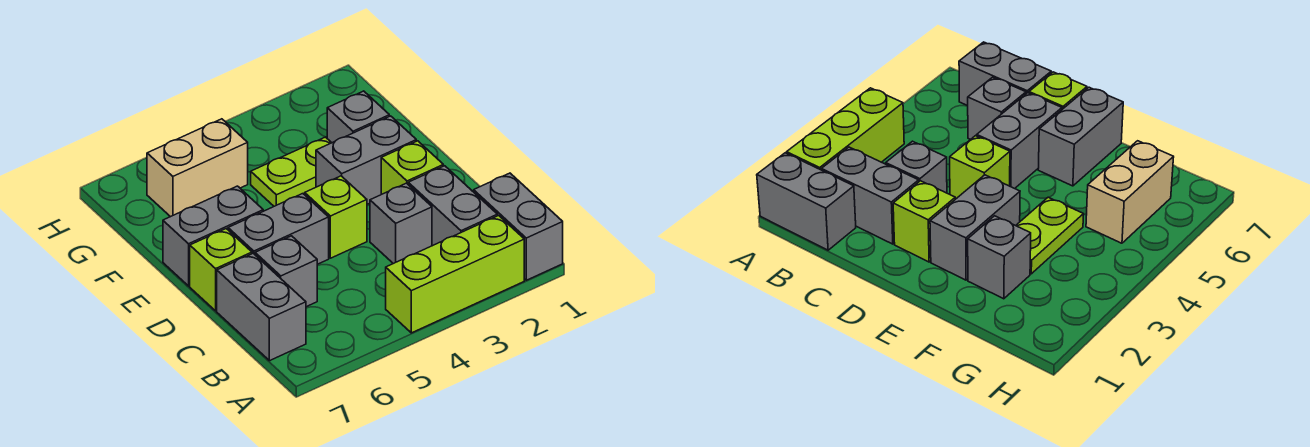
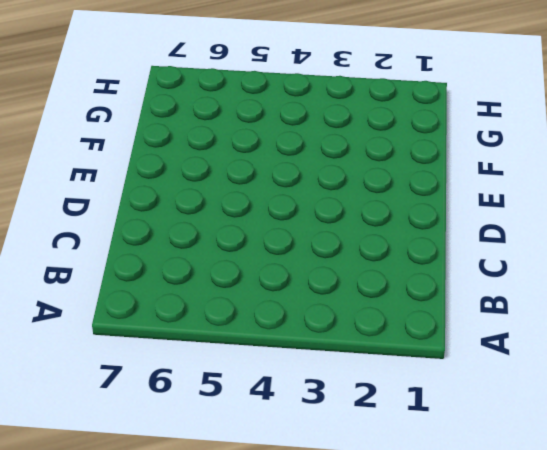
none -> grey 1x2 brick [474,173,563,280]
none -> lime 1x3 brick [386,215,524,333]
none -> grey 1x2 brick [408,166,497,246]

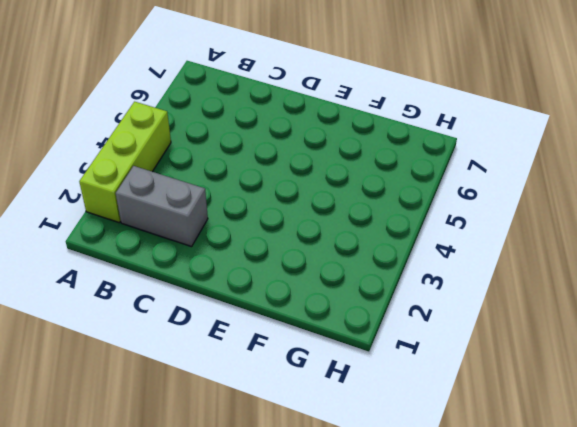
none -> grey 1x2 brick [474,173,563,280]
none -> grey 1x2 brick [217,253,306,361]
none -> grey 1x1 brick [370,183,432,264]

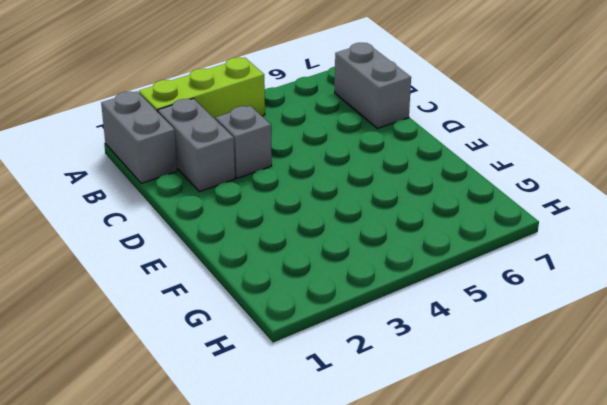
none -> grey 1x1 brick [255,236,317,307]
none -> lime 1x1 brick [381,141,443,194]
none -> lime 1x1 brick [305,176,367,258]

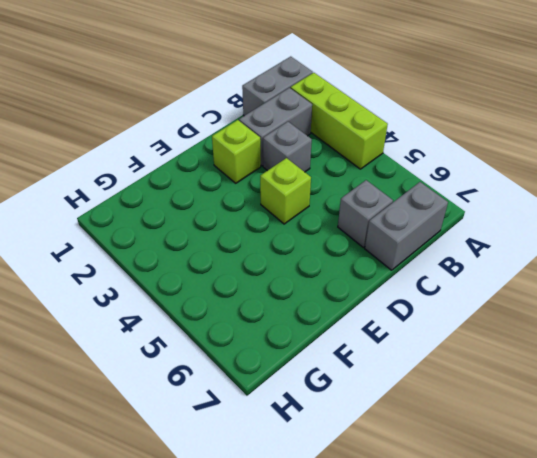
none -> grey 1x2 brick [228,194,329,264]
none -> lime 1x1 brick [190,229,252,311]
none -> grey 1x2 brick [316,116,416,204]

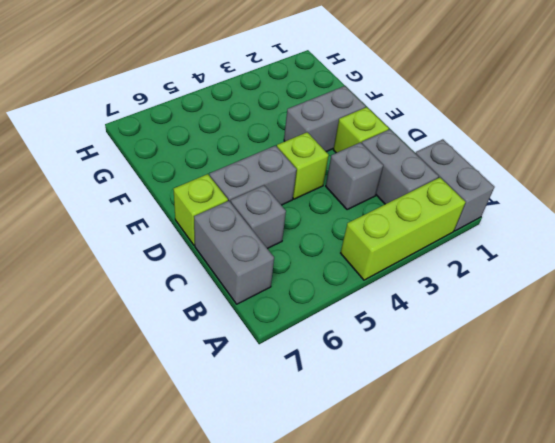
none -> grey 1x2 brick [163,186,263,286]
none -> grey 1x1 brick [327,91,389,143]
none -> lime 1x2 plate [251,137,331,206]

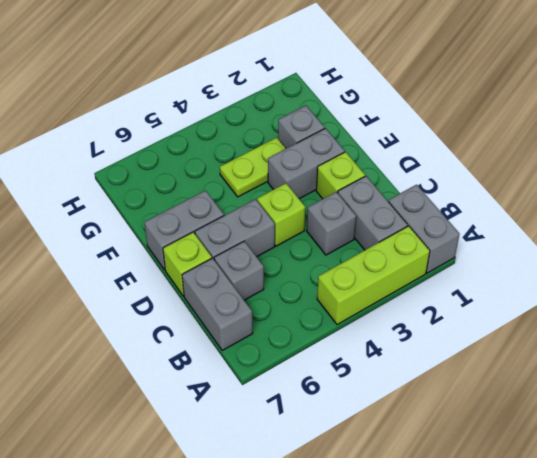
none -> tan 1x2 brick [147,119,248,217]

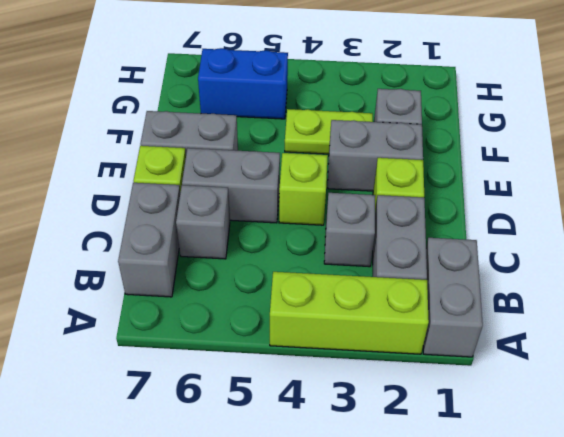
blue 1x2 brick [198,48,288,119] -> tan 1x2 brick [147,119,248,217]

